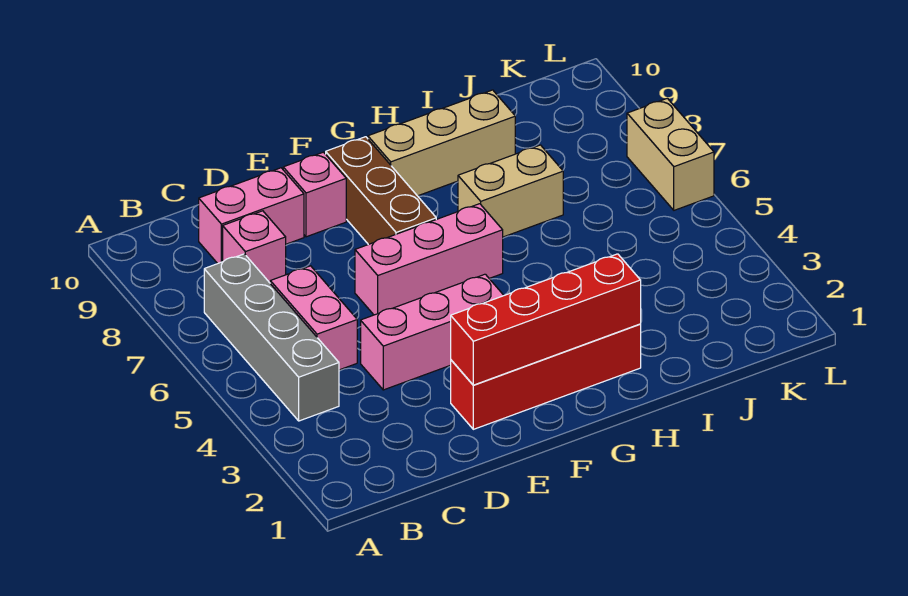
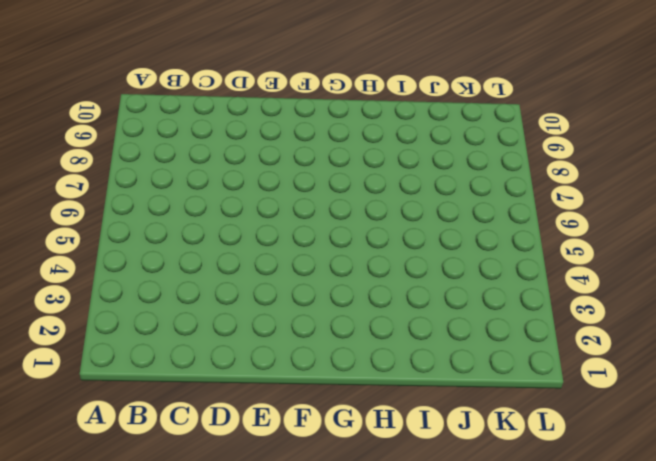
none -> grey 1x4 brick [204,254,339,421]
none -> pink 1x2 brick [270,266,357,370]
none -> pink 1x1 brick [223,211,286,283]

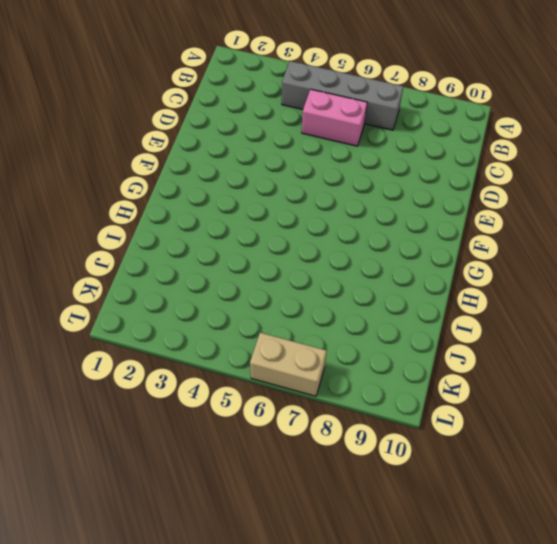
none -> pink 1x1 brick [223,211,286,283]
none -> pink 1x2 brick [199,168,304,264]
none -> pink 1x3 brick [361,274,504,390]

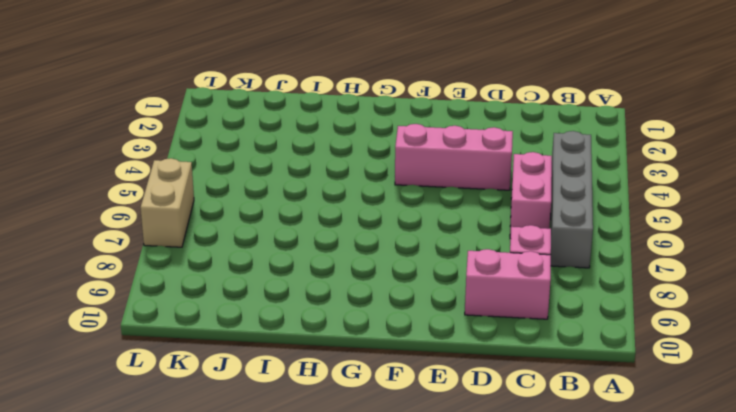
none -> red 1x4 brick [451,324,641,429]
none -> pink 1x3 brick [355,204,503,315]
none -> pink 1x1 brick [283,152,346,237]

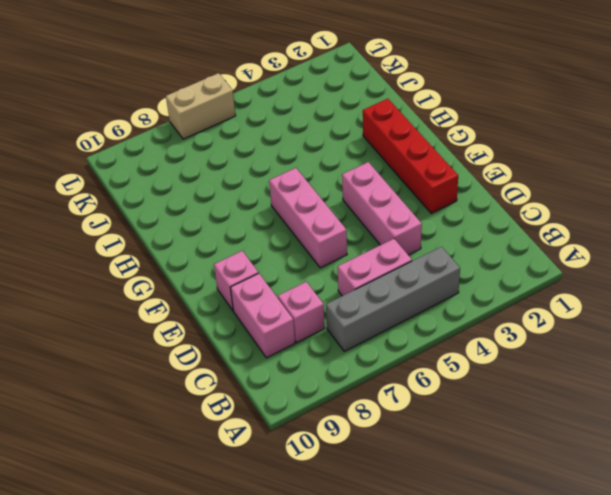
none -> brown 1x3 brick [326,137,436,245]
none -> tan 1x3 brick [368,90,515,196]
none -> tan 1x2 brick [458,145,563,237]

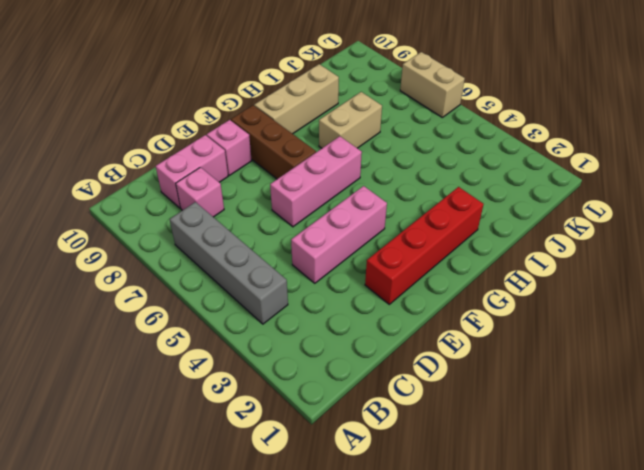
none -> pink 1x2 brick [270,266,357,370]
none -> red 1x4 brick [451,254,641,385]

